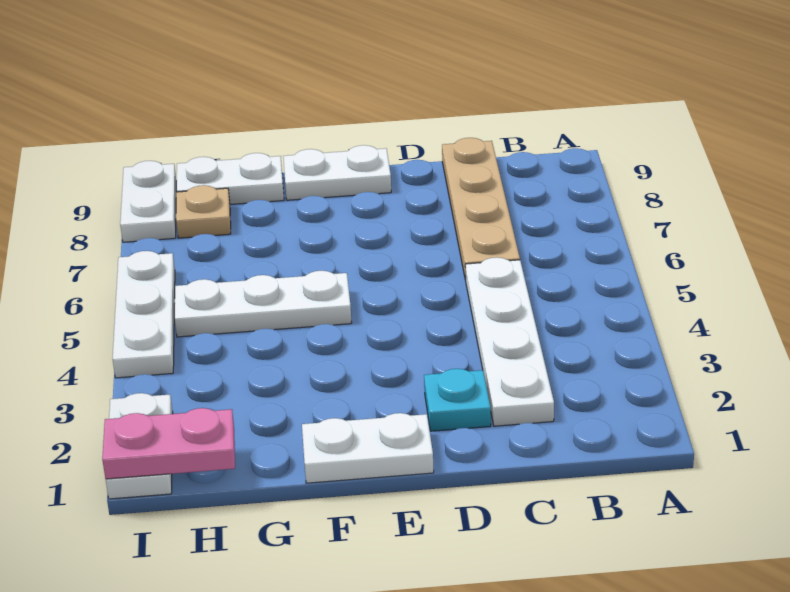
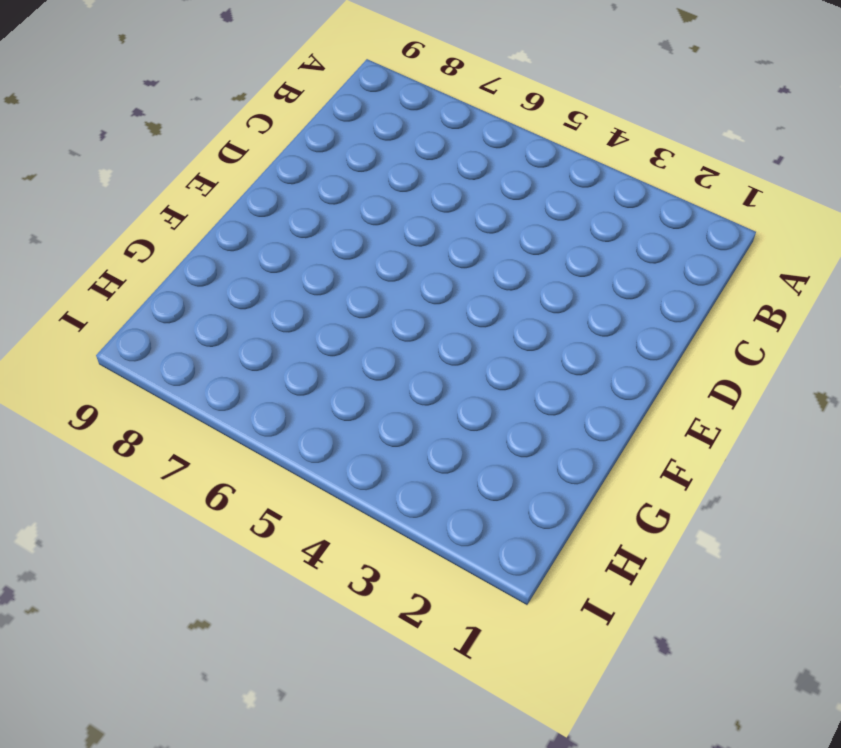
none -> white 1x4 plate [465,257,554,426]
none -> tan 1x4 plate [442,138,520,280]
none -> cyan 1x1 plate [424,369,491,431]

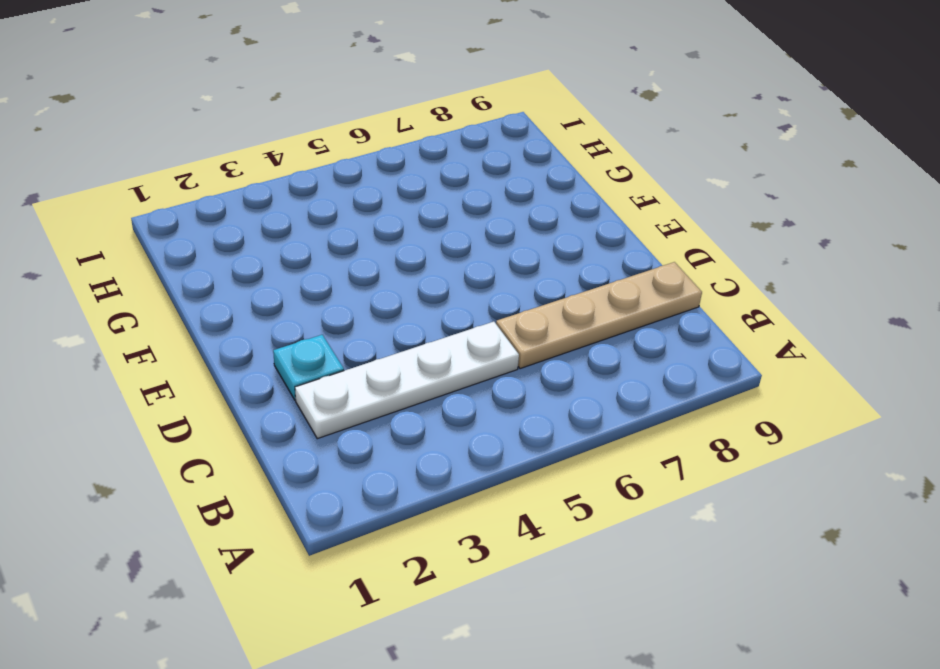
none -> white 1x2 plate [302,413,434,483]
none -> white 1x2 plate [283,145,391,200]
none -> white 1x3 plate [175,271,352,337]

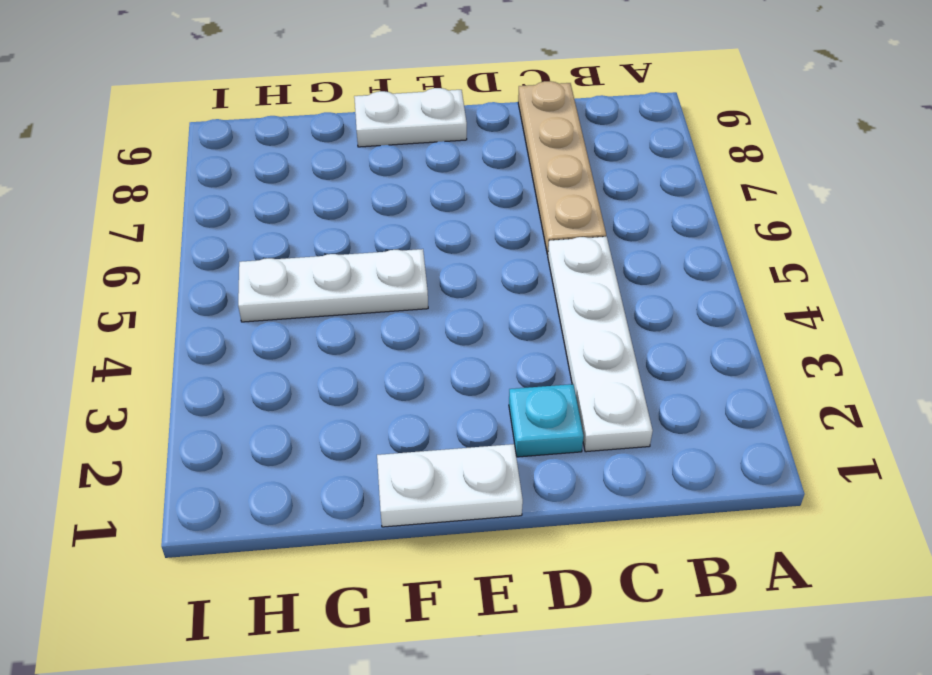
none -> white 1x2 plate [176,153,284,204]
none -> tan 1x1 plate [176,185,231,238]
none -> white 1x2 plate [106,393,173,499]

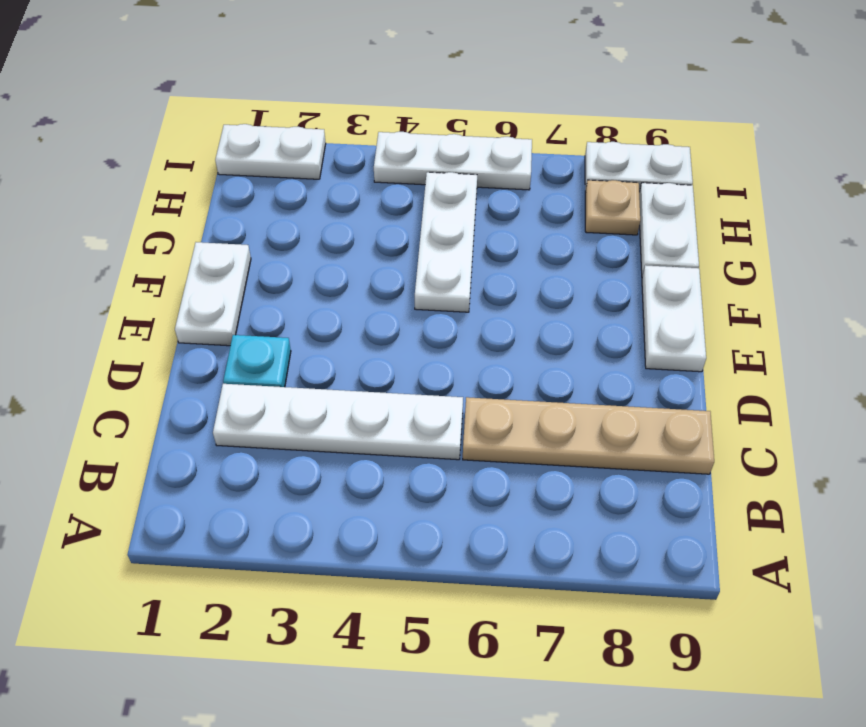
none -> pink 1x2 plate [102,408,235,479]

